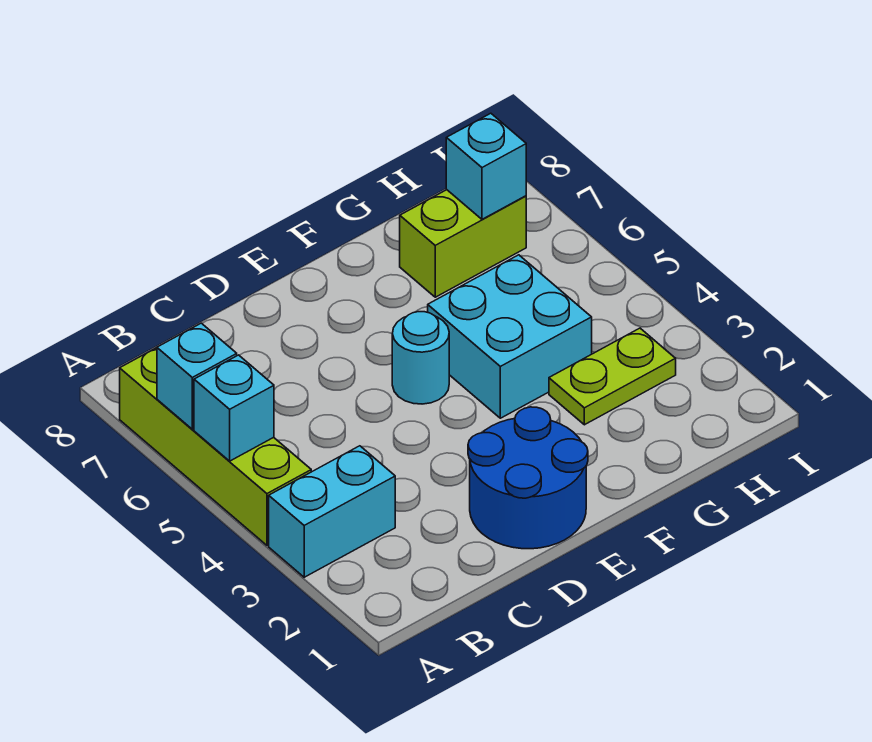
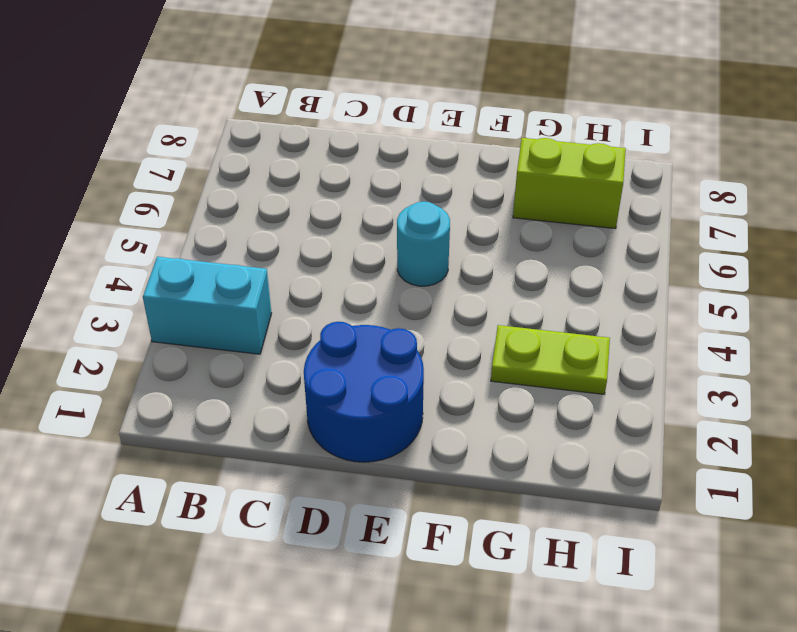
none -> lime 1x4 brick [120,348,311,545]
none -> cyan 2x2 brick [428,255,592,418]

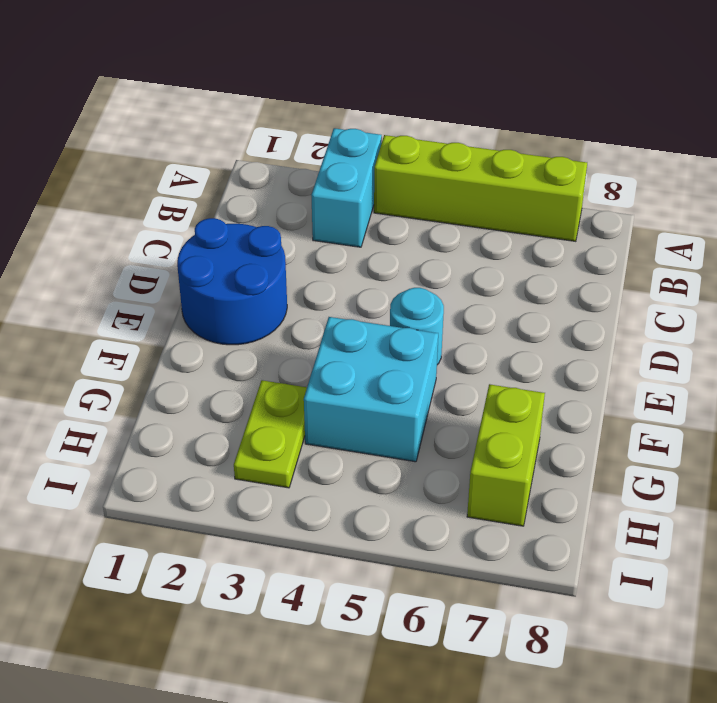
none -> cyan 1x1 brick [194,355,274,461]
none -> cyan 1x1 brick [157,323,237,429]

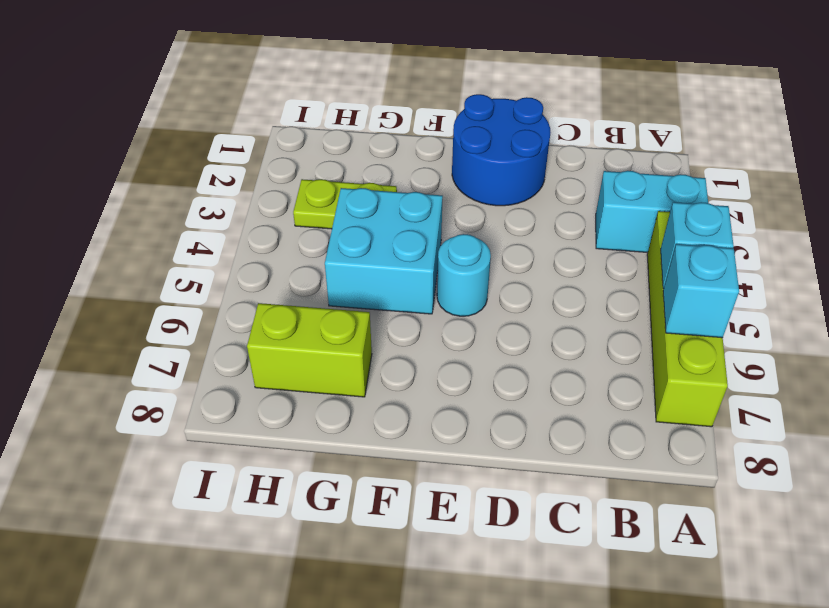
none -> cyan 1x1 brick [446,113,526,219]

